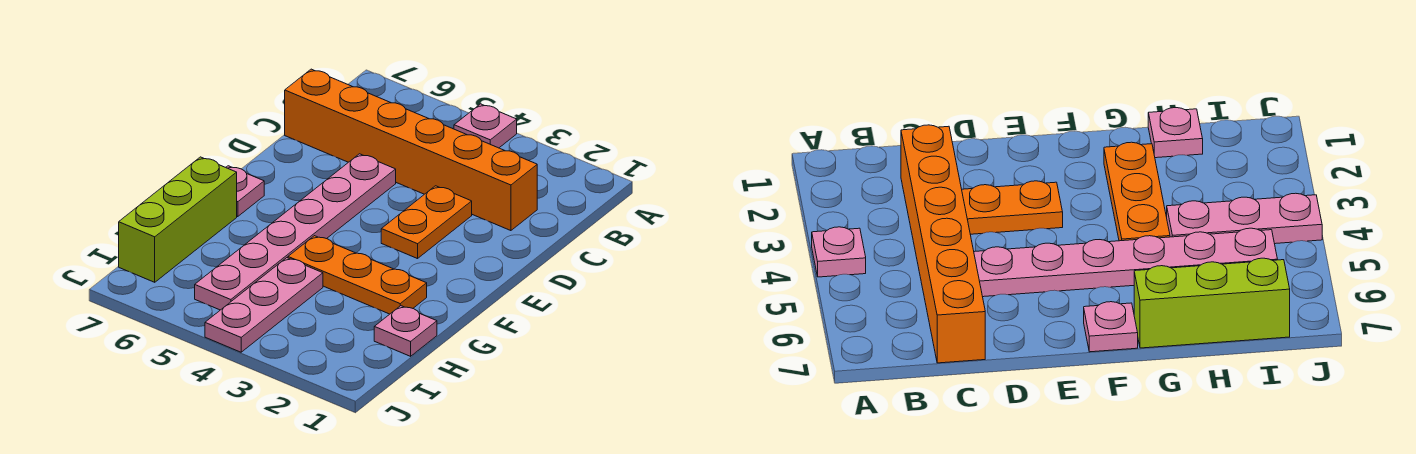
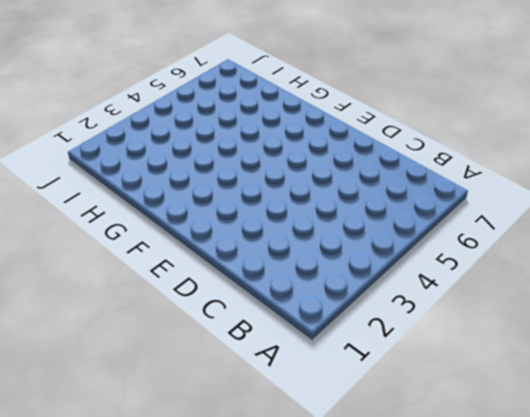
none -> pink 1x1 plate [454,104,517,148]
none -> orange 1x6 brick [285,69,537,231]

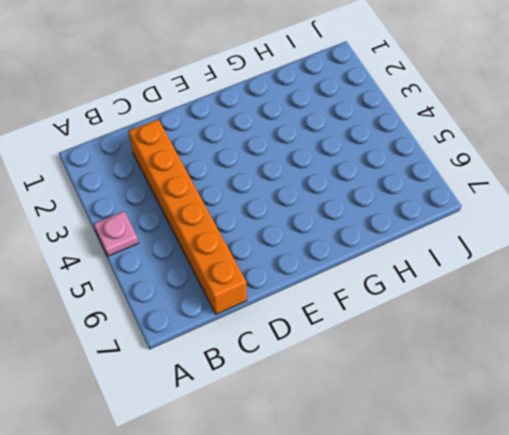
none -> orange 1x2 plate [381,186,472,259]
none -> pink 1x6 plate [195,154,396,310]

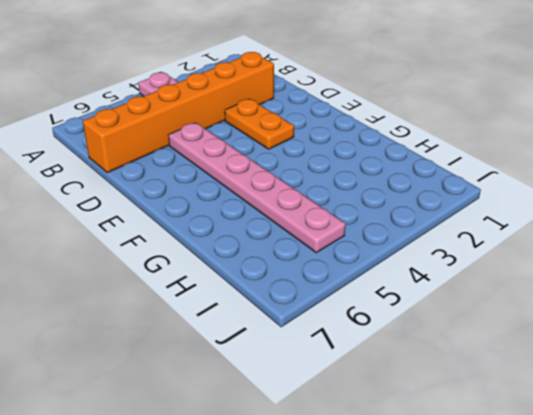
none -> pink 1x1 plate [226,166,264,217]
none -> orange 1x3 plate [288,236,427,314]

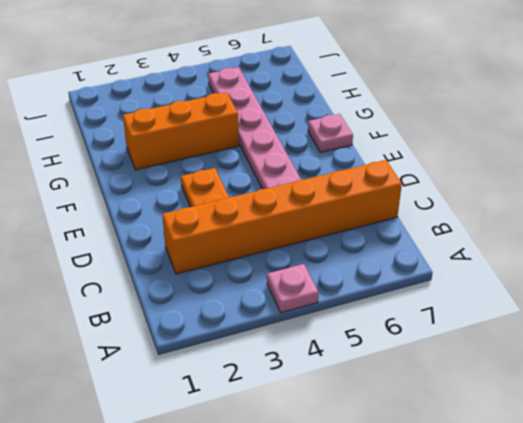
orange 1x3 brick [123,92,239,170] -> orange 1x3 plate [288,236,427,314]
none -> lime 1x3 brick [119,157,237,282]
none -> pink 1x1 plate [374,306,437,356]

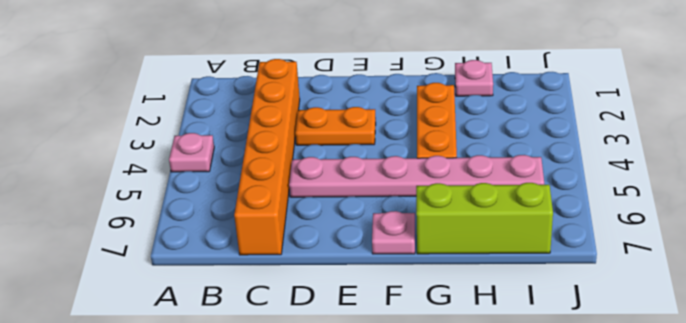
none -> pink 1x3 plate [205,258,323,352]

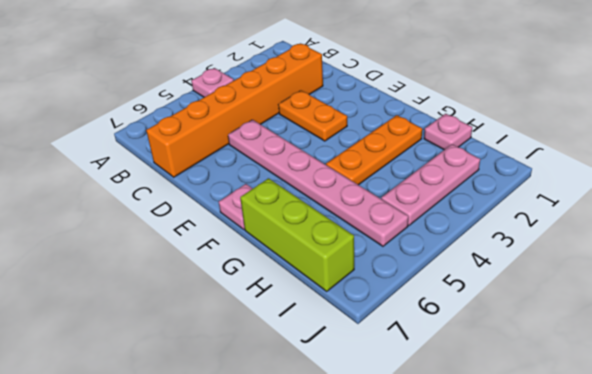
pink 1x3 plate [381,144,480,225] -> pink 1x3 plate turned to [205,258,323,352]

